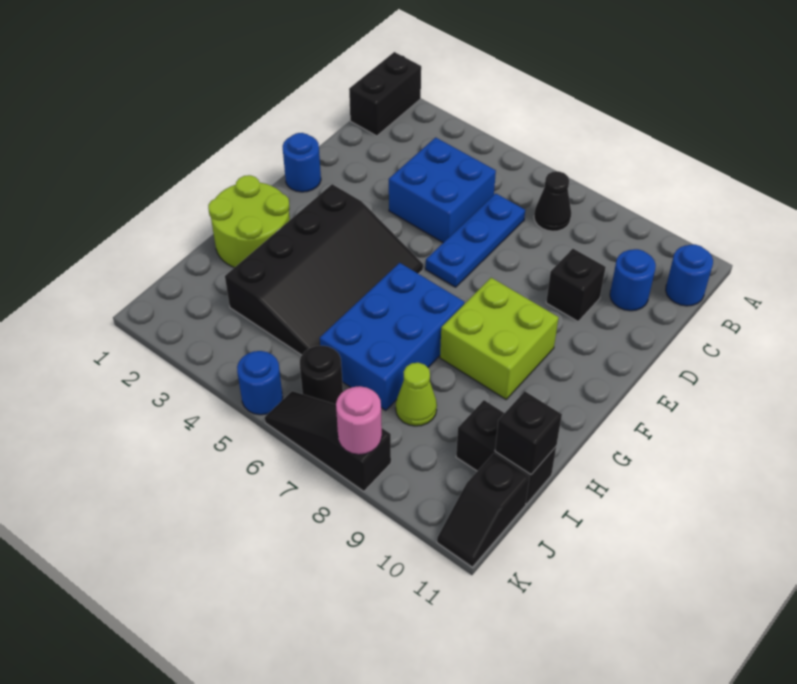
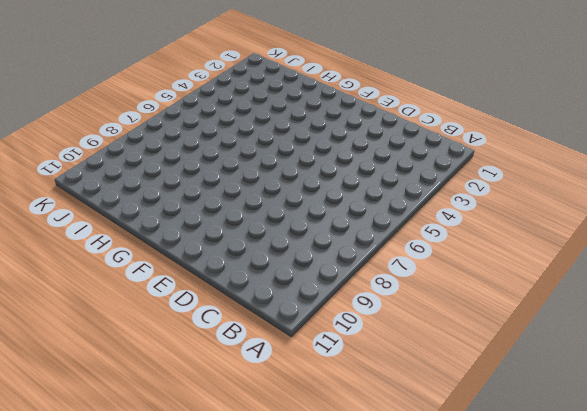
none -> black 1x2 brick [349,52,421,136]
none -> black 1x1 cone [534,171,571,231]
none -> blue 1x1 round brick [666,244,713,306]

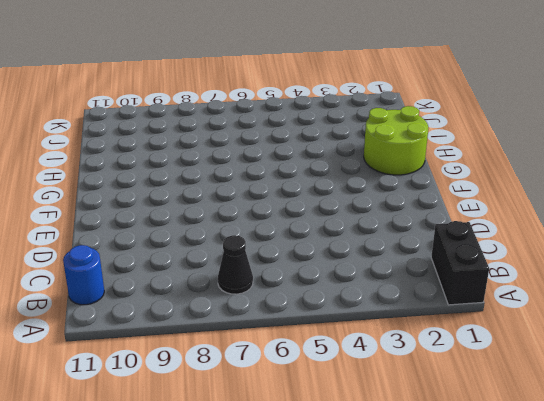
none -> blue 2x2 brick [389,137,496,243]
none -> blue 1x3 plate [426,193,525,287]
none -> blue 1x1 round brick [610,249,656,311]

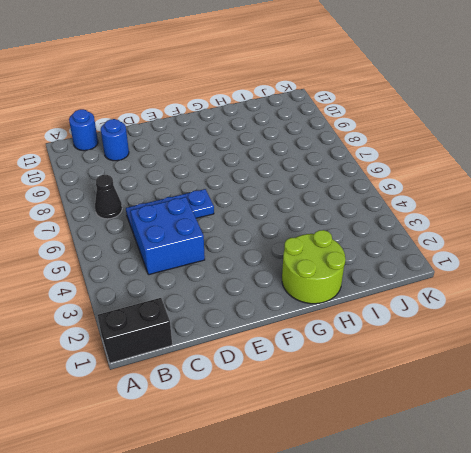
none -> black 1x1 brick [546,249,606,321]
none -> blue 1x1 round brick [283,133,321,192]
none -> black 3x4 slope [225,184,423,355]

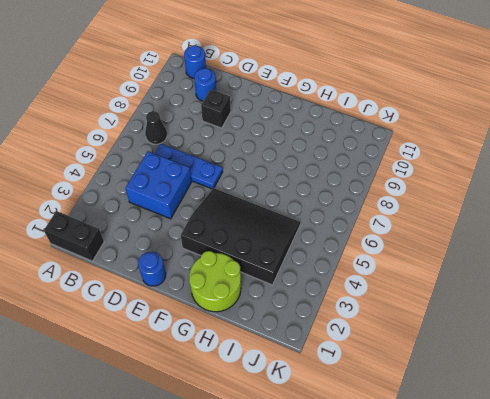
none -> lime 2x2 brick [440,278,559,399]
none -> blue 2x3 brick [320,263,464,410]
none -> lime 1x1 cone [396,363,437,426]

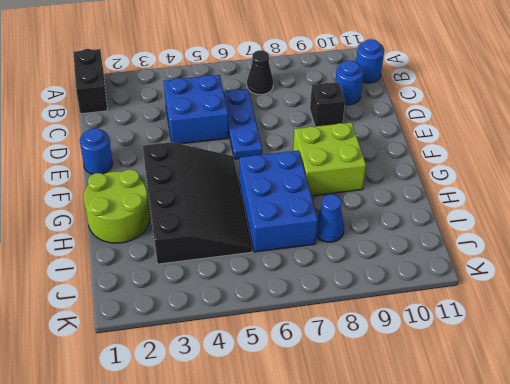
blue 1x1 cone [316,194,344,242] -> lime 1x1 cone [396,363,437,426]
none -> black 1x2 brick [456,400,556,504]
none -> black 1x1 round brick [300,346,343,404]
none -> black 1x2 slope [437,453,530,567]

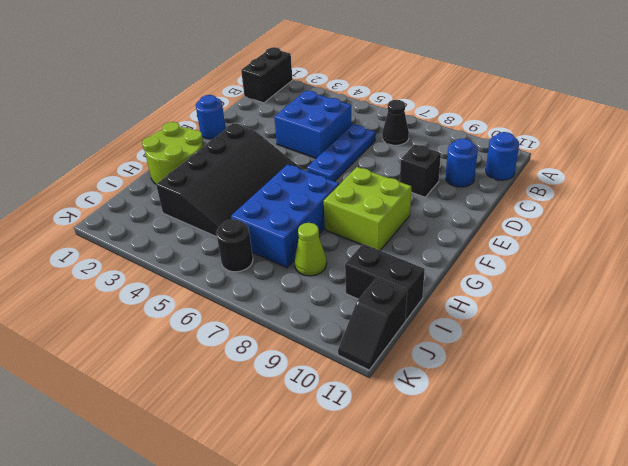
none -> blue 1x1 round brick [237,351,283,415]
none -> black 1x3 slope [265,391,391,491]
none -> black 1x1 brick [495,391,562,474]

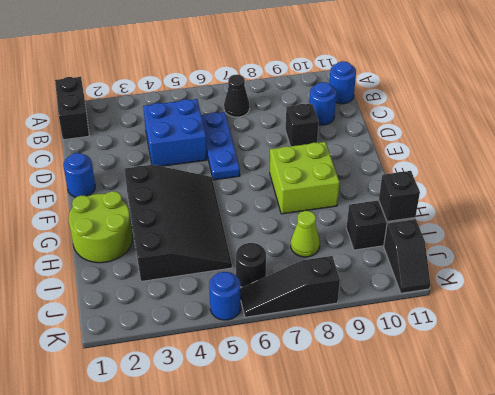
none -> blue 2x3 brick [320,263,464,410]
none -> pink 1x1 round brick [336,386,382,455]

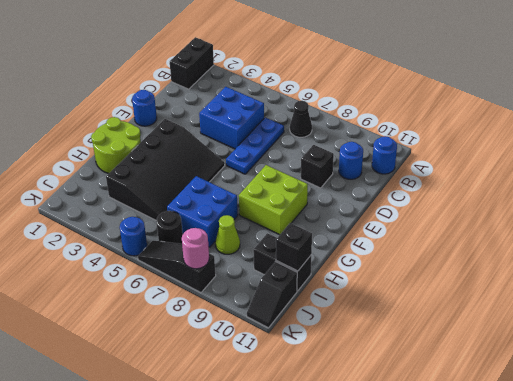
blue 2x2 brick [167,176,238,247] -> blue 2x3 brick [320,263,464,410]

